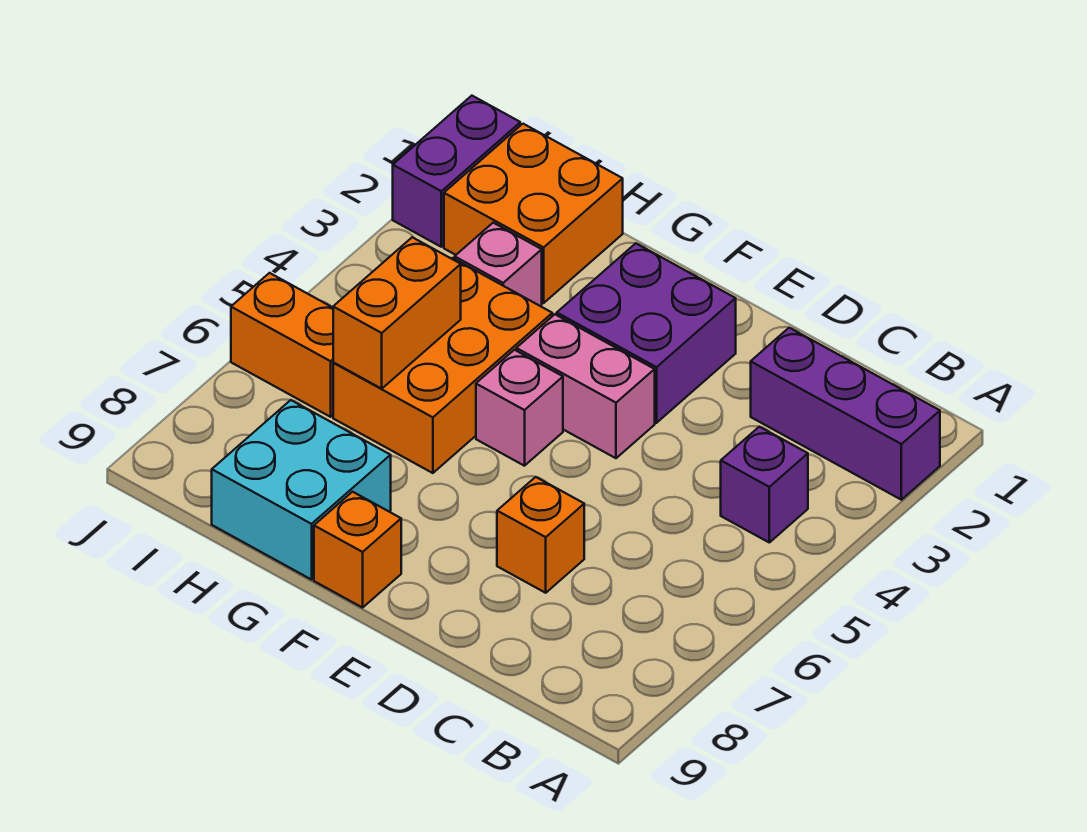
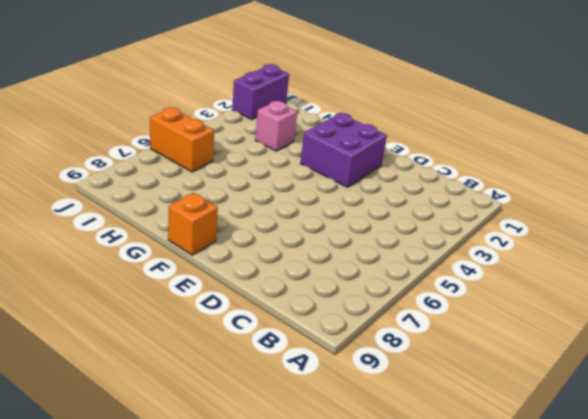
none -> purple 1x3 brick [751,328,940,500]
none -> purple 1x1 brick [721,427,808,542]
none -> orange 1x1 brick [497,477,584,593]

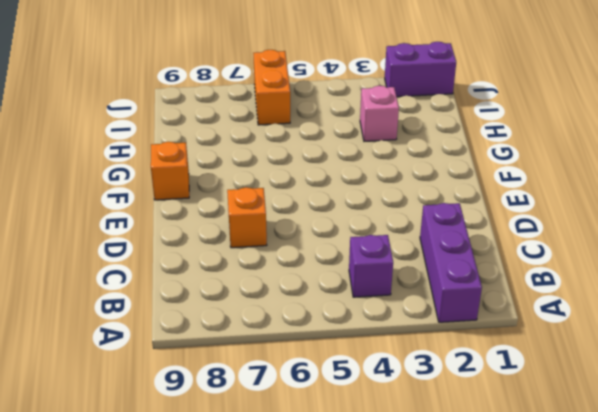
none -> purple 2x2 brick [557,243,736,423]
none -> pink 1x2 brick [516,314,655,458]
none -> pink 1x1 brick [476,350,563,466]

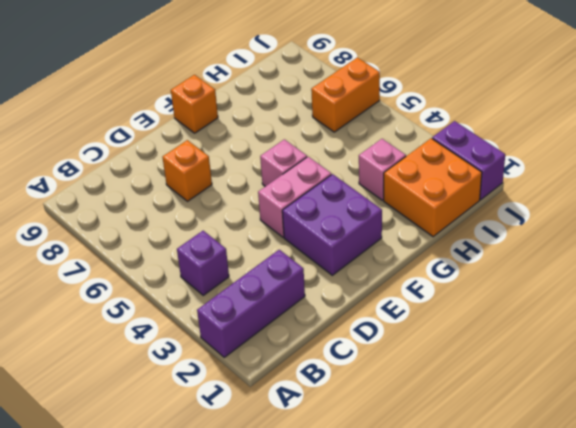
none -> orange 2x3 brick [333,258,552,473]
none -> cyan 2x2 brick [212,400,391,580]
none -> orange 1x2 brick [333,237,461,389]

